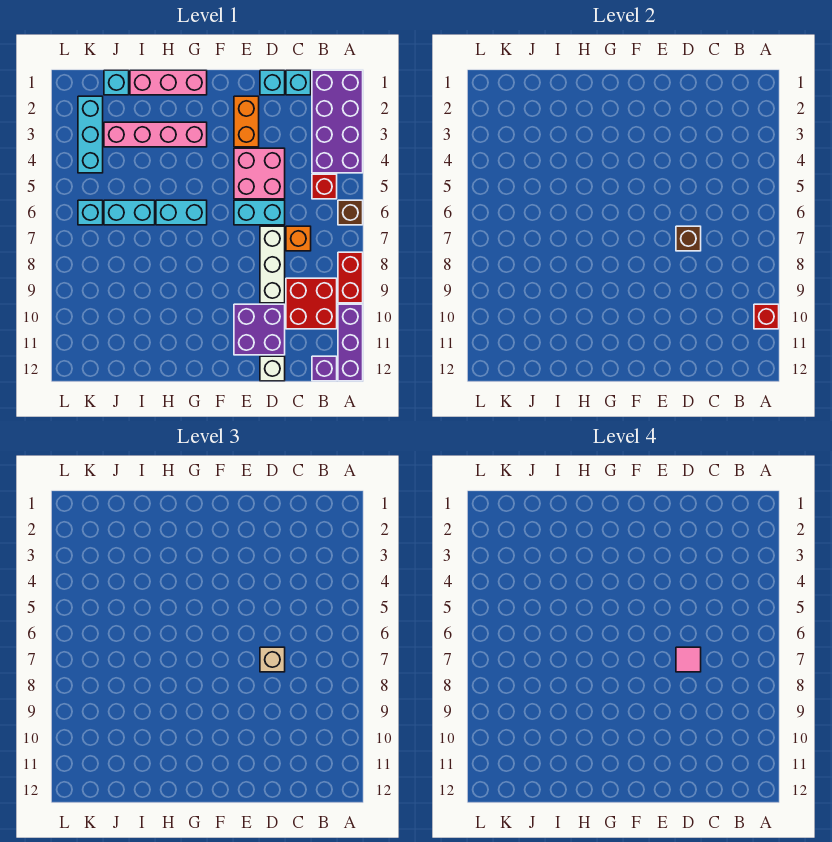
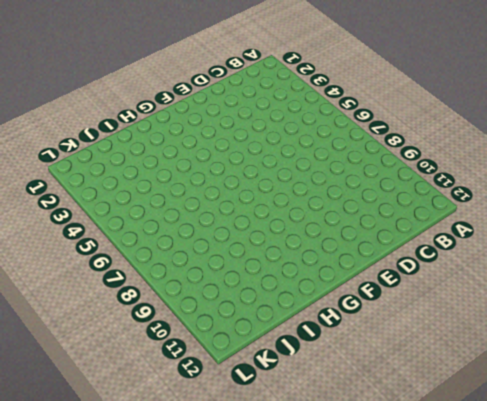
none -> purple 2x4 brick [312,70,363,173]
none -> brown 1x1 brick [338,200,363,225]
none -> red 1x2 brick [338,252,363,303]

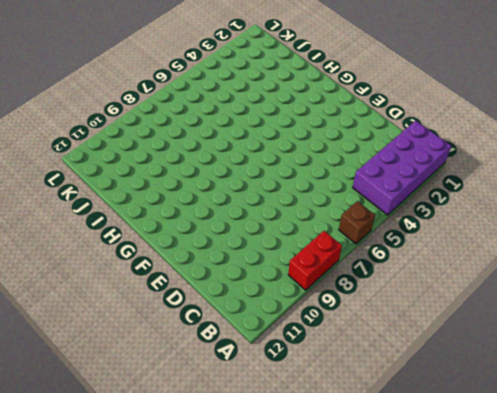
none -> purple 1x3 brick [338,304,363,381]
none -> red 1x1 brick [312,174,337,199]
none -> red 2x2 brick [286,278,337,329]

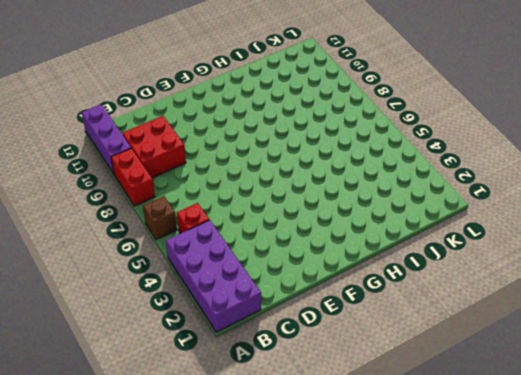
none -> purple 1x1 brick [312,356,337,381]
none -> cyan 1x1 brick [286,70,311,95]
none -> orange 1x1 brick [286,226,311,251]

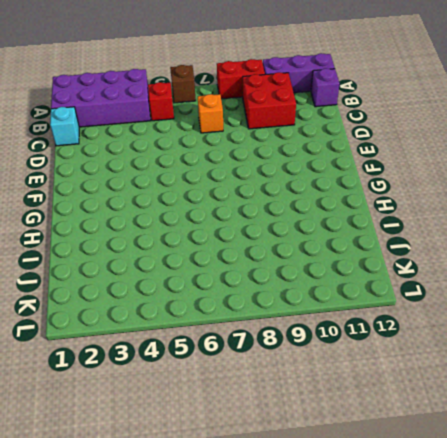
none -> cyan 1x1 brick [260,70,285,95]
none -> pink 2x2 brick [234,148,285,199]
none -> cyan 1x2 brick [234,200,285,225]

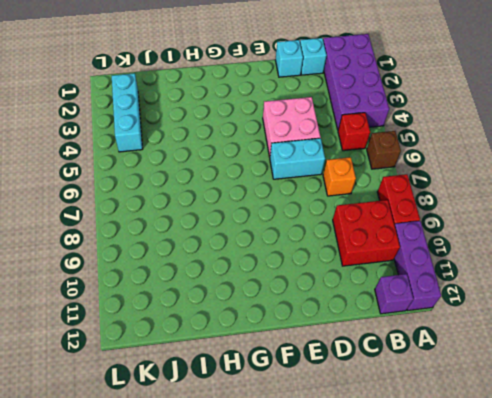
none -> white 1x3 brick [260,226,285,303]
none -> purple 2x2 brick [234,304,285,355]
none -> white 1x1 brick [260,356,285,381]

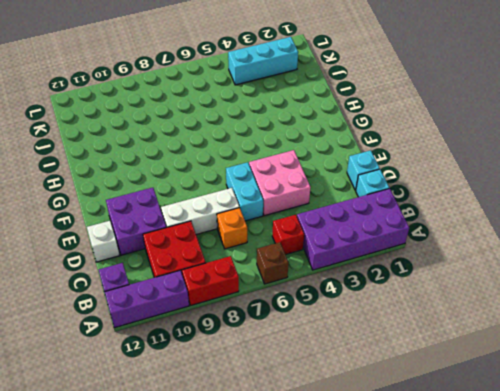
none -> orange 1x2 brick [234,96,259,147]
none -> pink 1x3 brick [130,70,207,95]
none -> pink 1x4 brick [104,122,207,147]

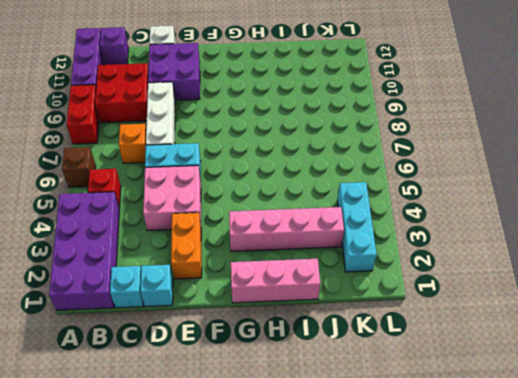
none -> cyan 1x2 brick [156,200,207,225]
none -> cyan 1x2 brick [104,200,155,225]
none -> cyan 1x1 brick [104,70,129,95]

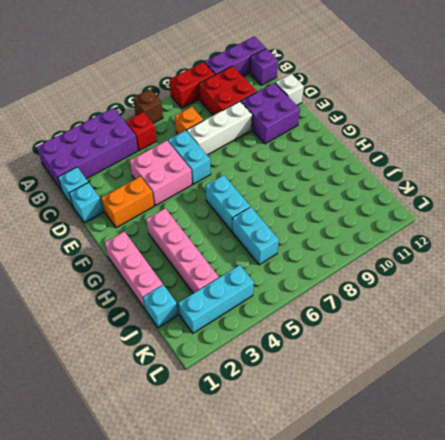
none -> cyan 1x1 brick [78,200,103,225]
none -> red 1x1 brick [754,304,779,329]
none -> brown 1x1 brick [676,226,701,251]

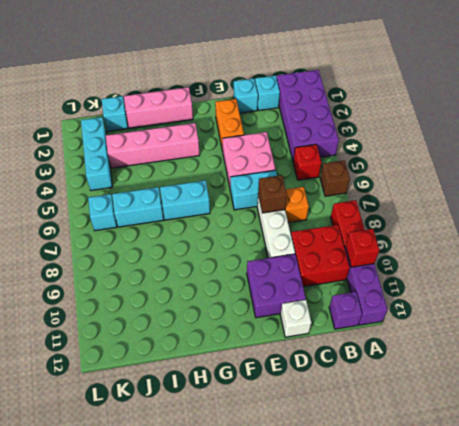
none -> tan 1x1 brick [260,647,285,672]
none -> pink 1x1 tile [676,647,701,672]

